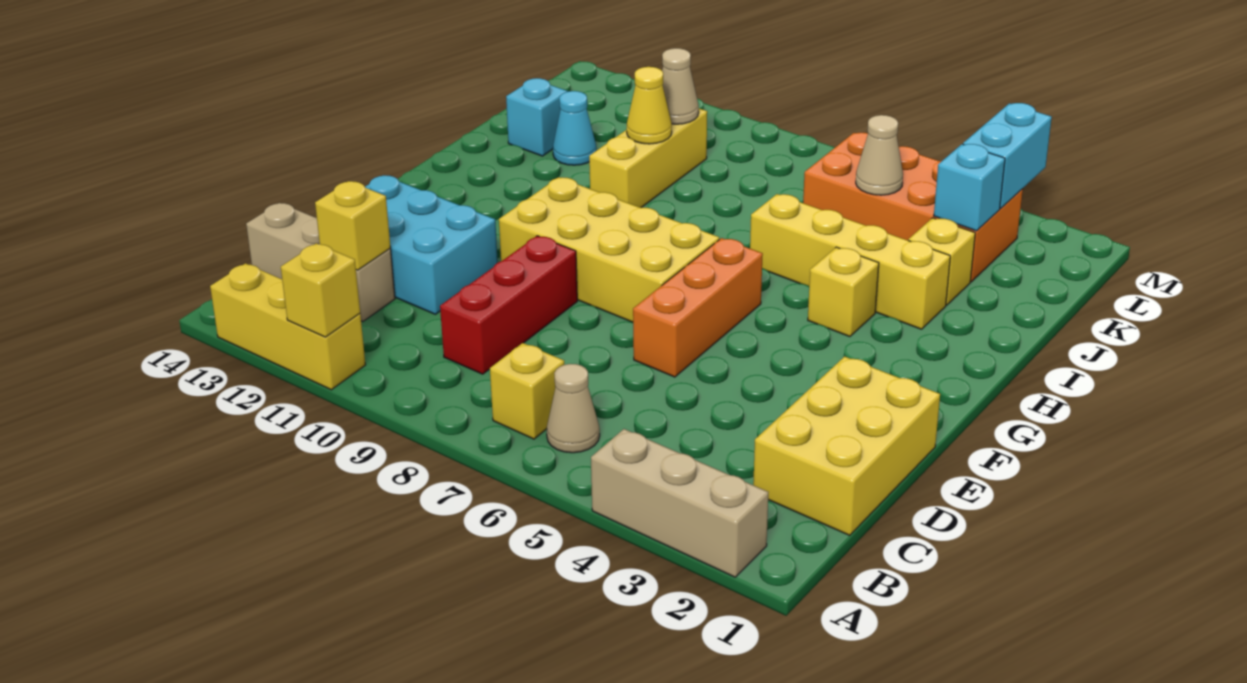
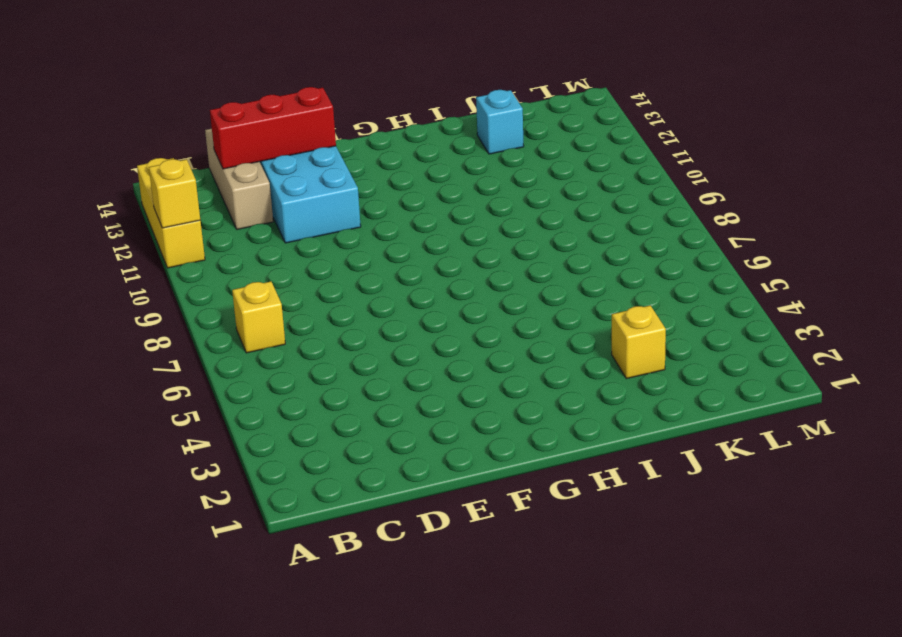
red 1x3 brick [210,87,336,169] -> red 1x3 brick moved to [440,236,577,374]
none -> tan 1x3 brick [591,429,768,577]
none -> tan 1x1 cone [547,364,600,453]
none -> yellow 2x3 brick [753,356,940,535]

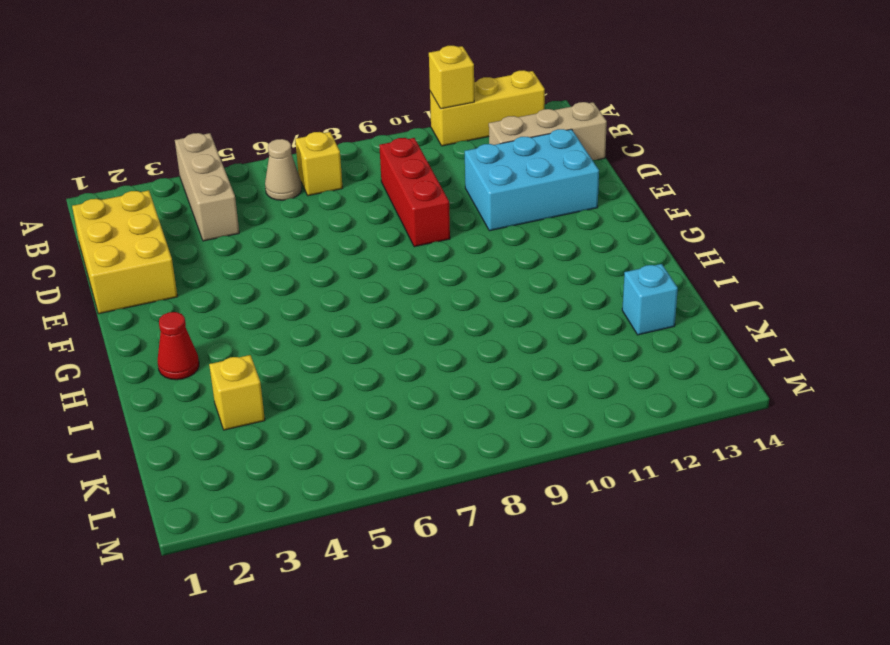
tan 1x3 brick [175,133,239,241] -> tan 1x3 brick turned to [591,429,768,577]
red 1x1 cone [158,312,199,380] -> none
none -> orange 1x3 brick [633,238,763,377]
none -> yellow 2x4 brick [499,177,719,322]
none -> yellow 1x1 brick [808,247,879,337]

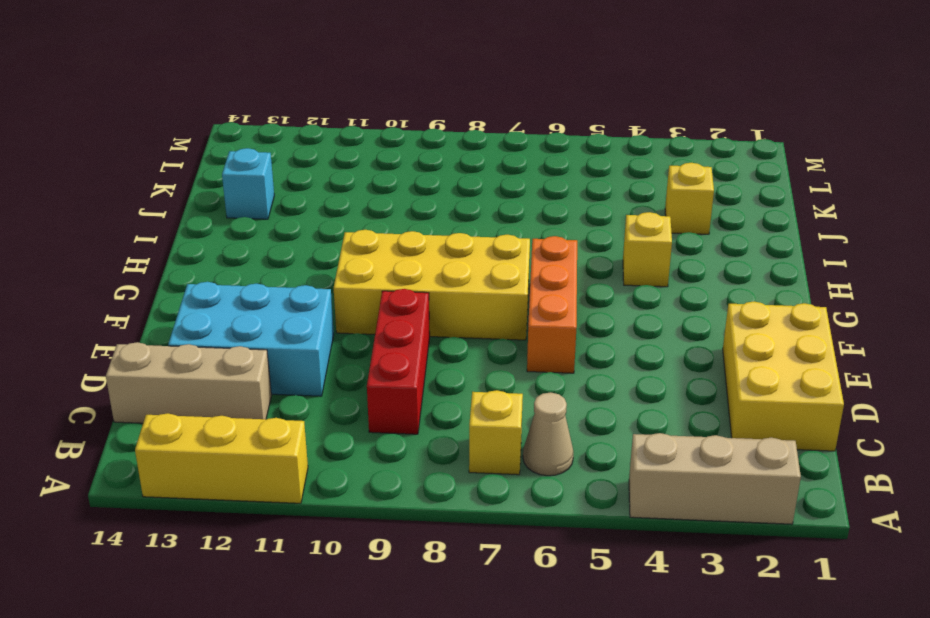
none -> yellow 1x4 brick [750,194,950,329]
none -> yellow 1x3 brick [589,108,707,208]
none -> cyan 1x1 cone [553,91,597,165]

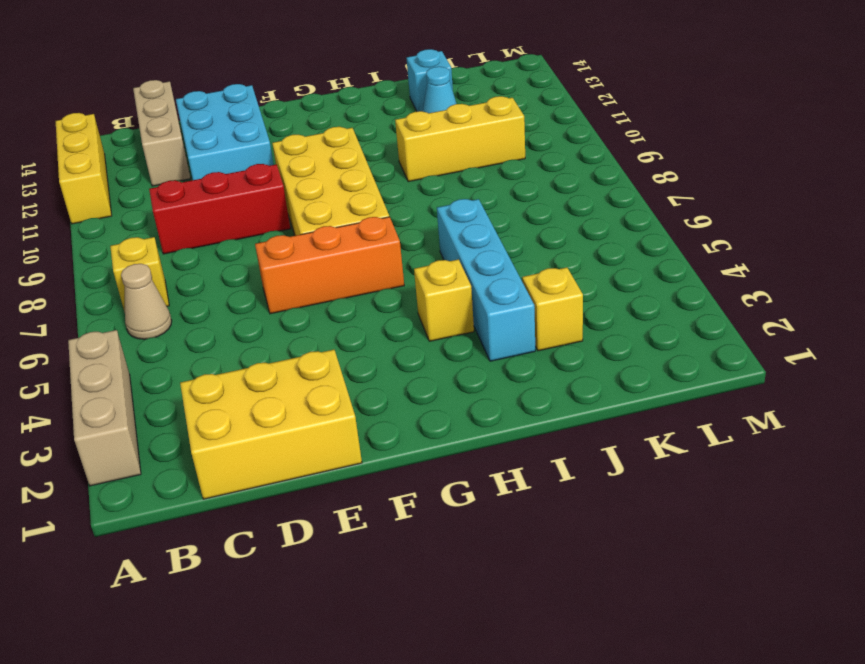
cyan 1x4 brick [437,199,535,361] -> yellow 1x4 brick [750,194,950,329]
none -> orange 2x4 brick [803,133,1023,282]
none -> yellow 1x1 brick [281,243,360,337]
none -> yellow 1x1 brick [315,181,391,270]

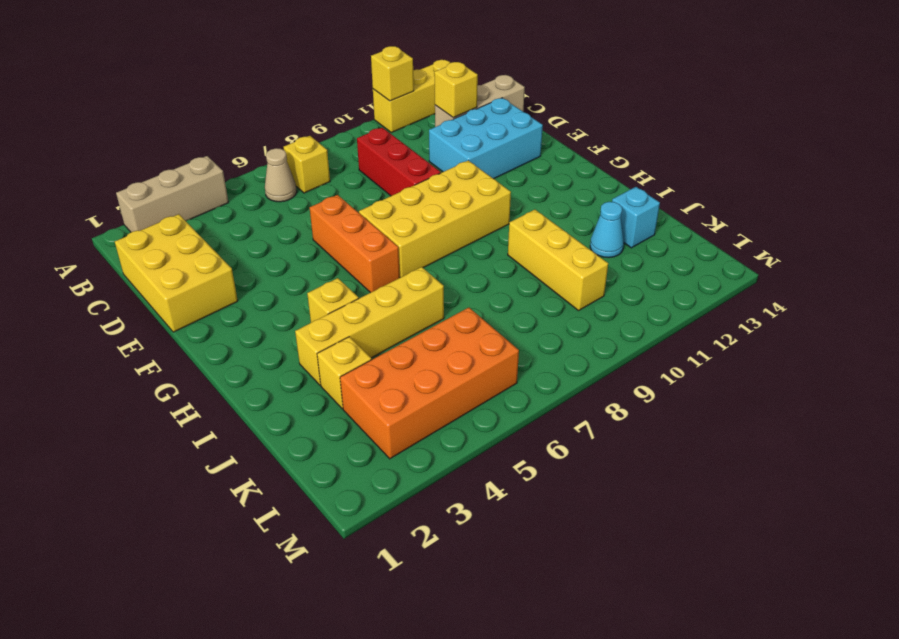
none -> yellow 1x1 cone [627,67,672,144]
none -> cyan 1x1 brick [934,144,1005,231]
none -> tan 1x1 cone [856,115,903,195]

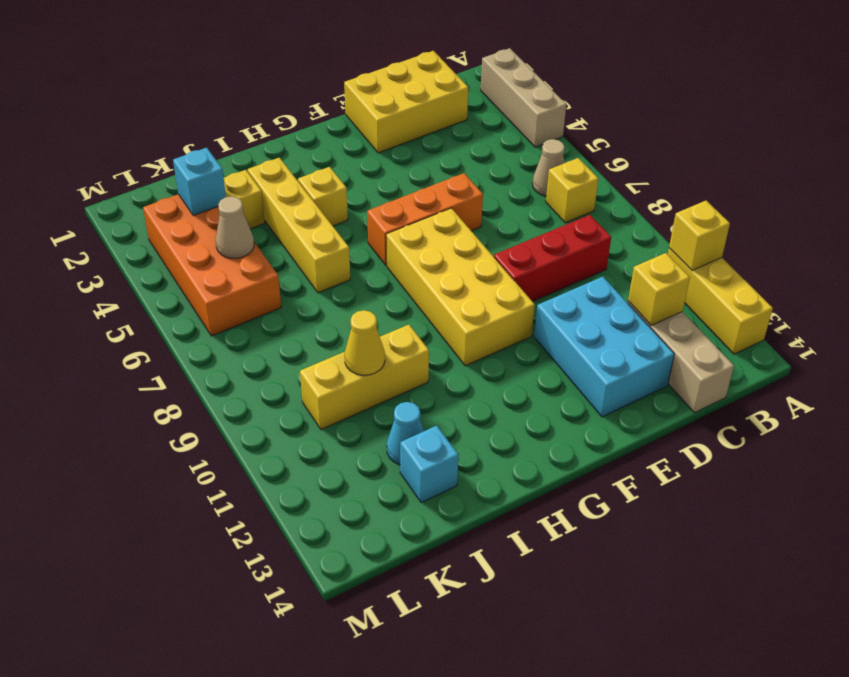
none -> tan 1x1 cone [662,48,699,124]
none -> cyan 1x2 brick [963,103,1052,209]

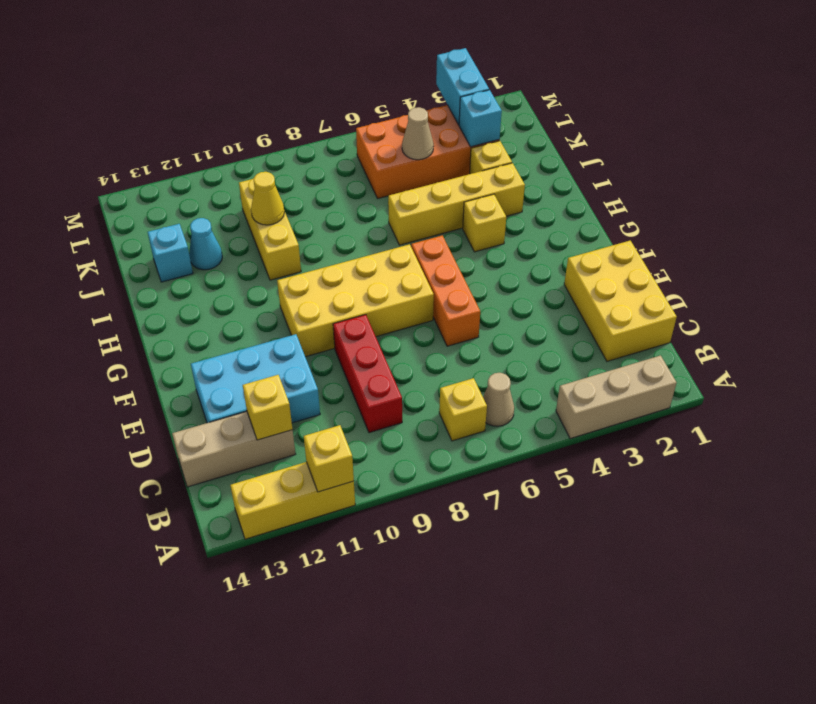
none -> tan 1x1 cone [662,48,699,124]

